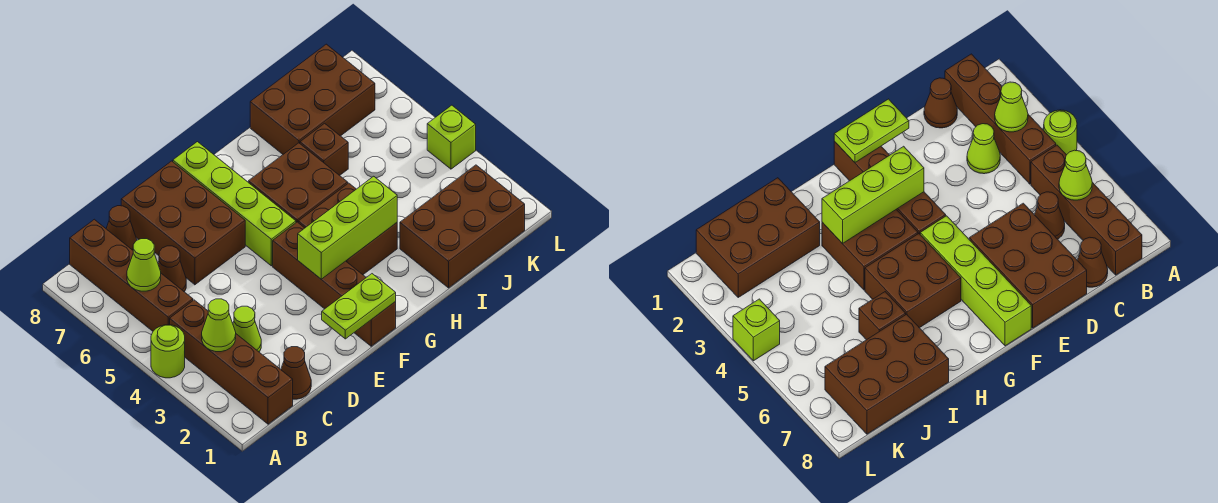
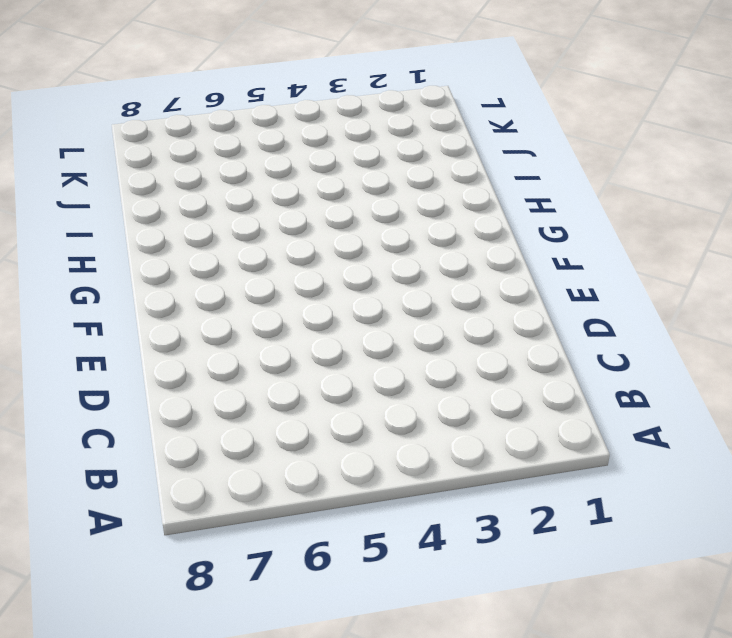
none -> lime 1x1 round brick [151,325,185,378]
none -> brown 1x4 brick [170,300,293,424]
none -> brown 1x4 brick [70,219,193,331]

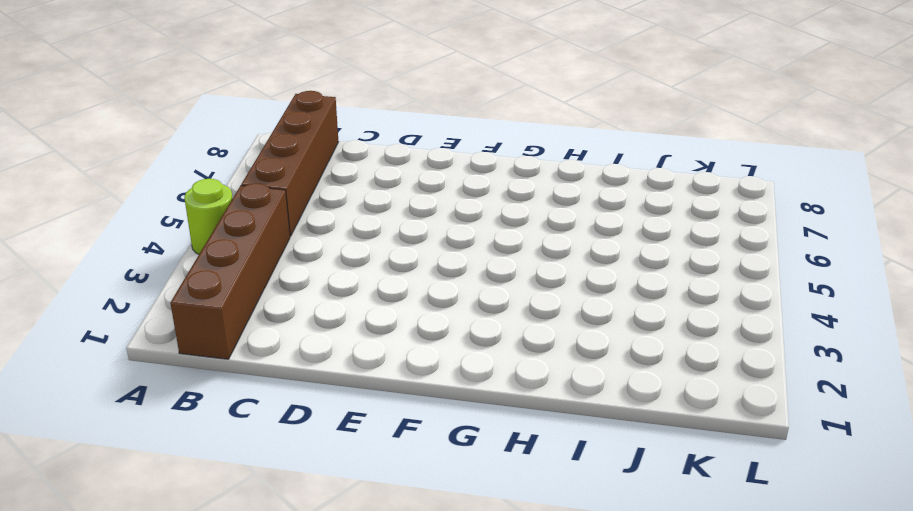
none -> brown 1x1 cone [281,347,311,399]
none -> lime 1x1 cone [233,306,261,352]
none -> brown 1x1 cone [158,246,186,292]

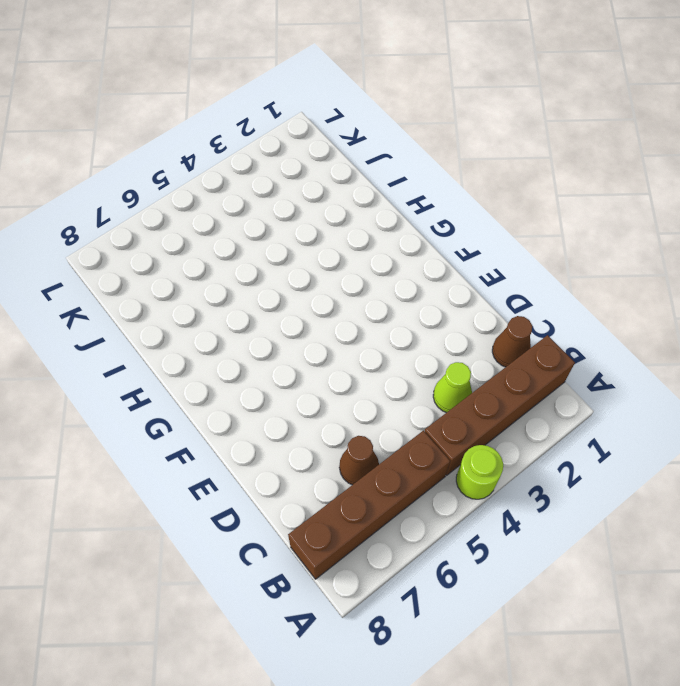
none -> brown 1x1 cone [106,206,137,250]
none -> brown 2x3 brick [121,161,245,285]
none -> brown 1x4 brick [273,222,396,346]

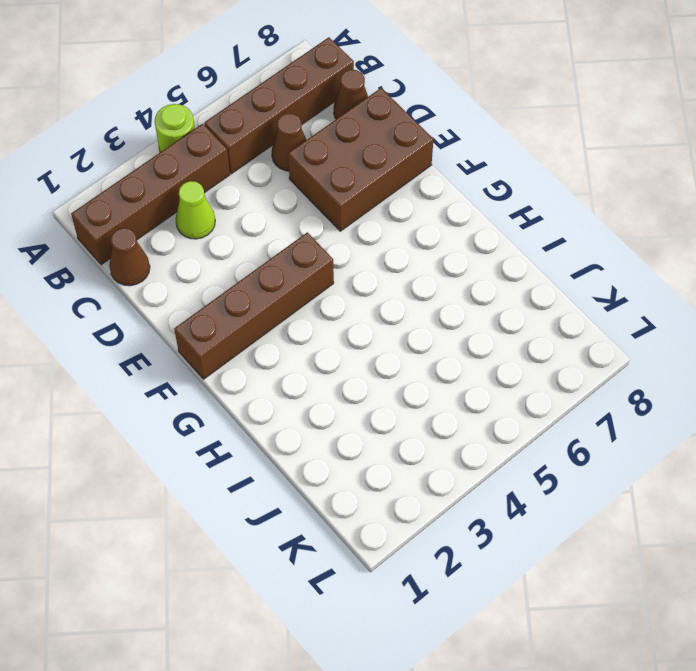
none -> lime 1x4 brick [173,142,296,266]
none -> brown 2x2 brick [298,183,397,275]
none -> brown 2x2 brick [249,143,348,222]

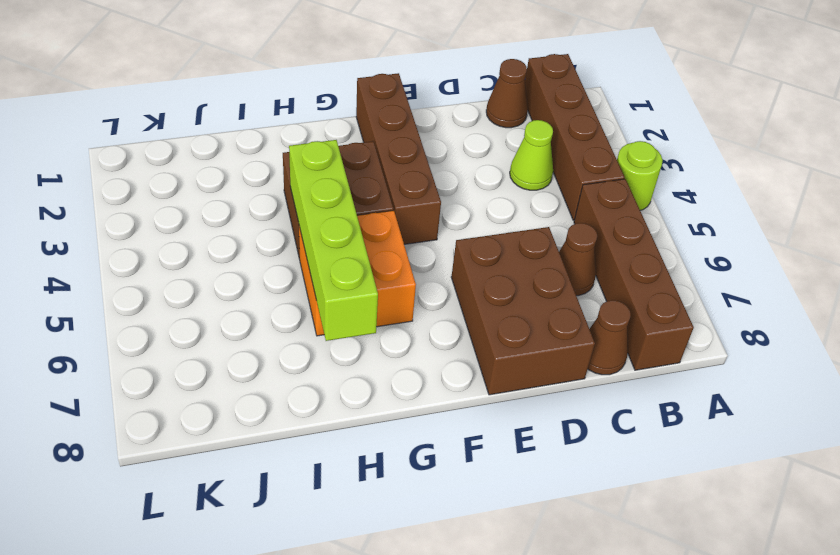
orange 2x2 brick [299,210,416,336] -> brown 2x2 brick [249,143,348,222]
lime 1x4 brick [289,140,378,341] -> lime 1x4 brick moved to [173,142,296,266]
none -> brown 2x3 brick [400,165,525,288]
none -> brown 1x1 brick [300,123,348,176]
none -> brown 2x3 brick [250,44,375,154]

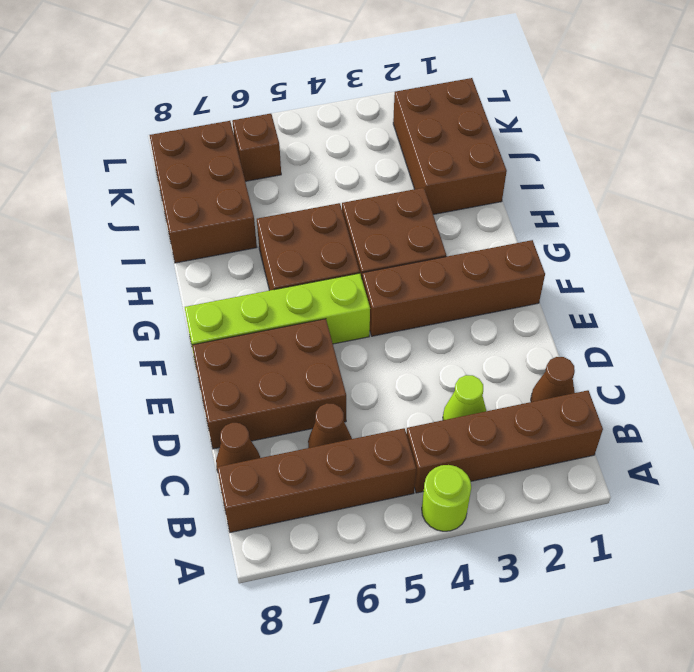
brown 1x1 brick [232,114,281,181] -> brown 1x1 brick moved to [300,123,348,176]
none -> lime 1x1 brick [427,105,476,169]
none -> lime 1x1 cone [202,299,236,352]
none -> lime 1x1 cone [127,239,161,291]

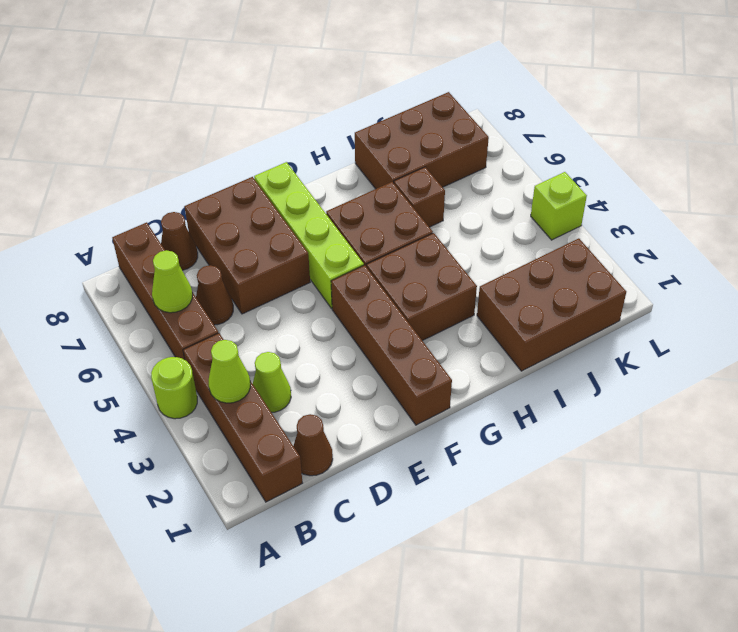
none -> lime 1x2 plate [322,274,396,339]
none -> lime 1x3 brick [298,176,397,279]

